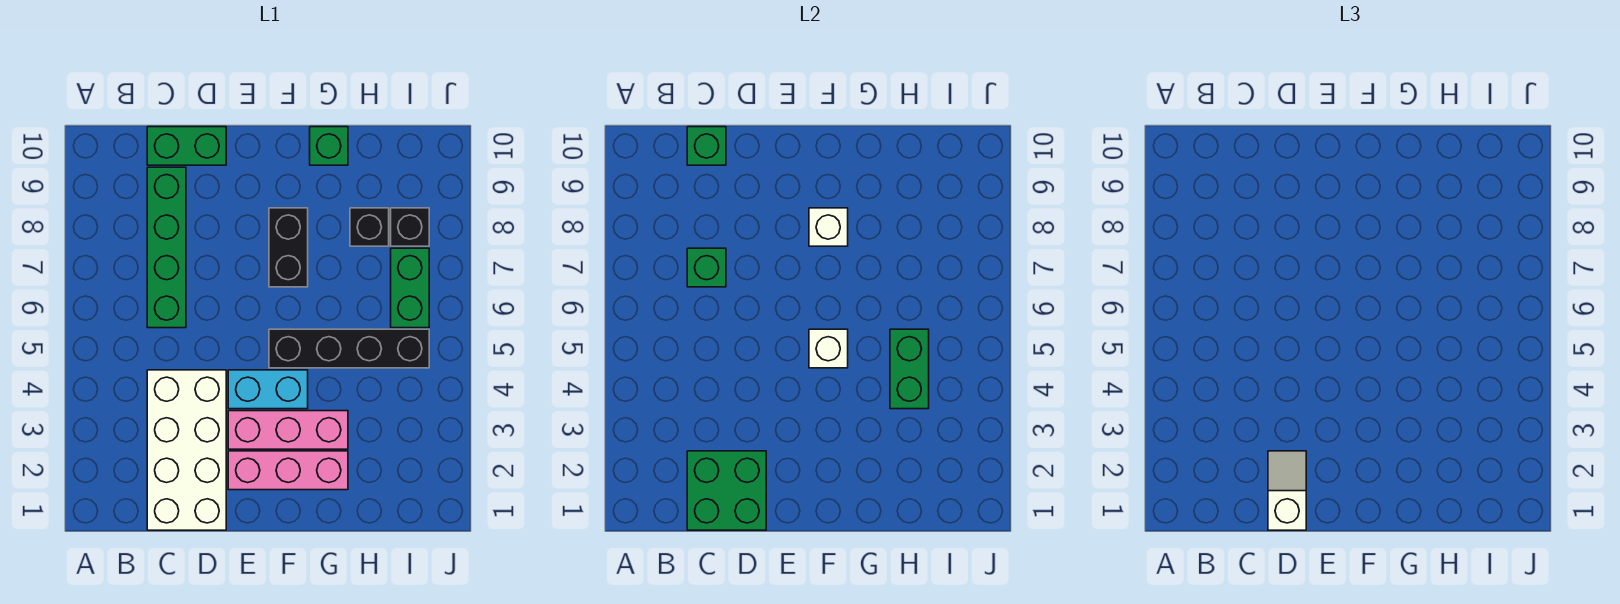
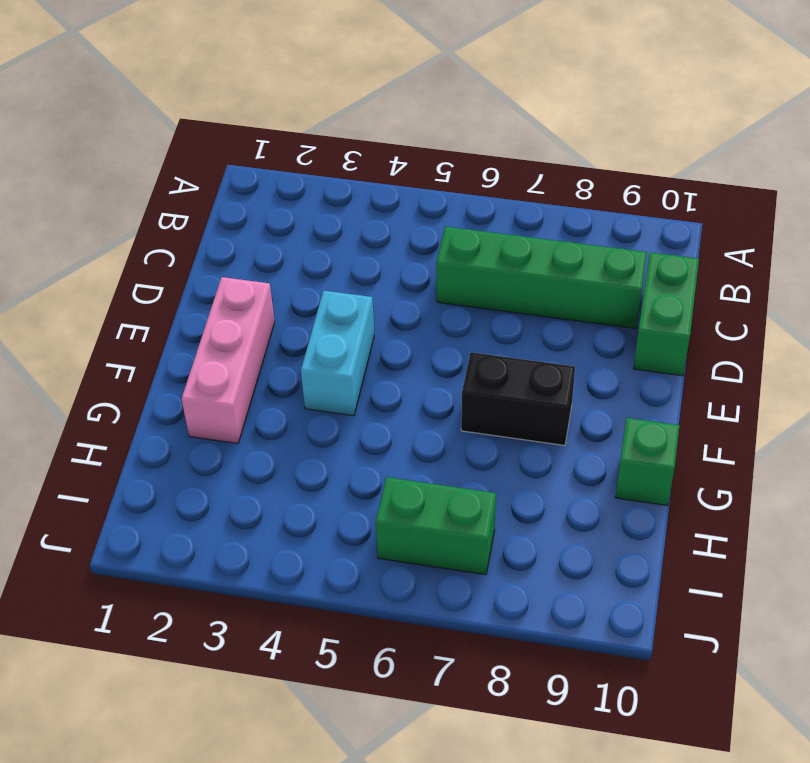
none -> white 2x4 brick [147,370,226,530]
none -> pink 1x3 brick [228,411,348,449]
none -> black 1x4 brick [269,329,429,368]

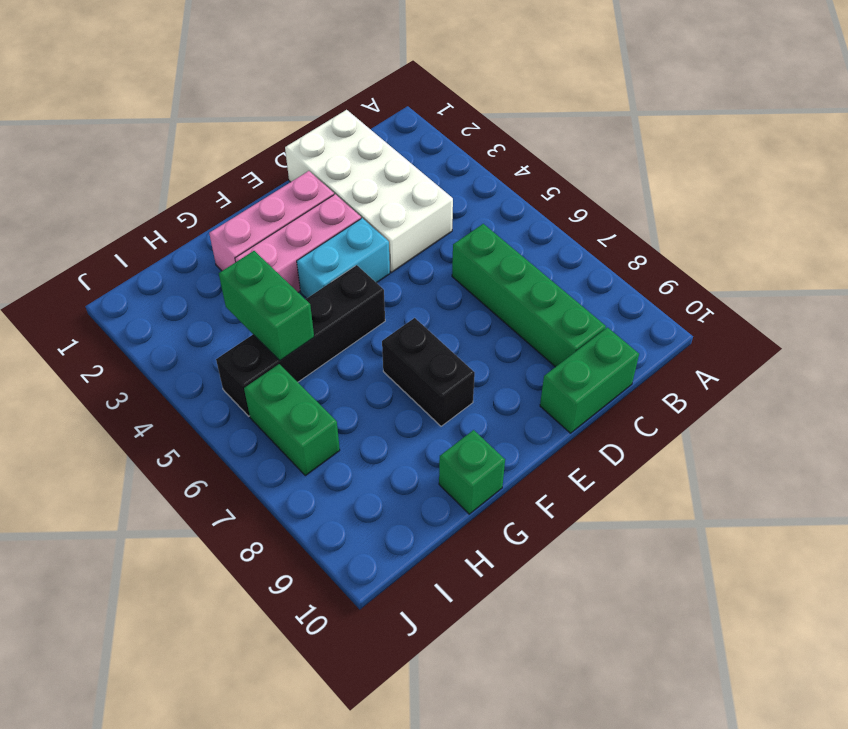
none -> black 1x1 brick [350,208,389,246]
none -> black 1x1 brick [391,208,429,246]
none -> green 2x2 brick [687,451,766,530]

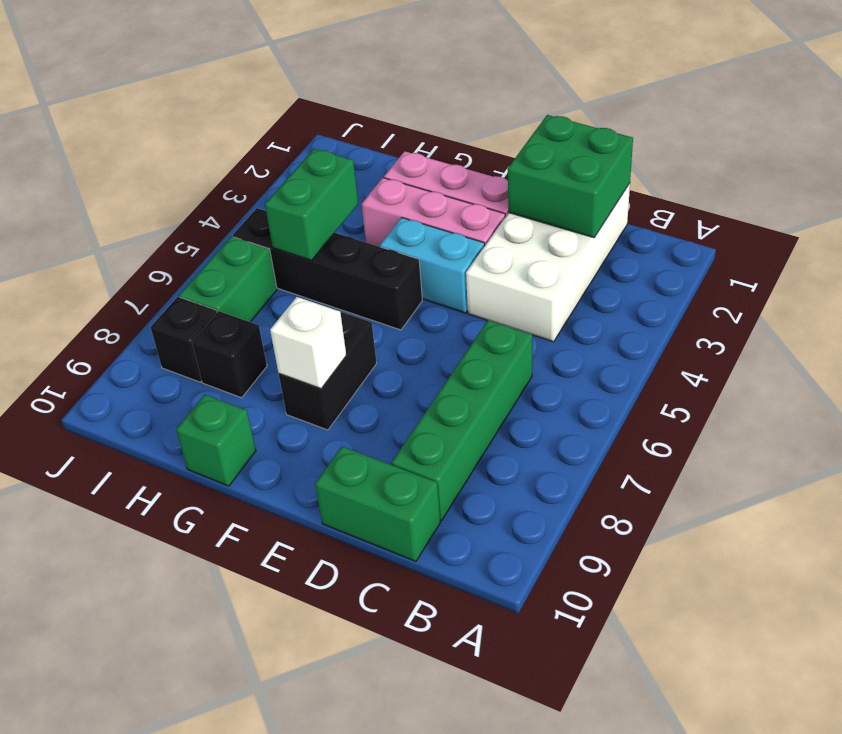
none -> green 1x1 brick [687,248,726,287]
none -> green 1x1 brick [687,127,726,165]
none -> white 1x1 brick [809,329,848,368]

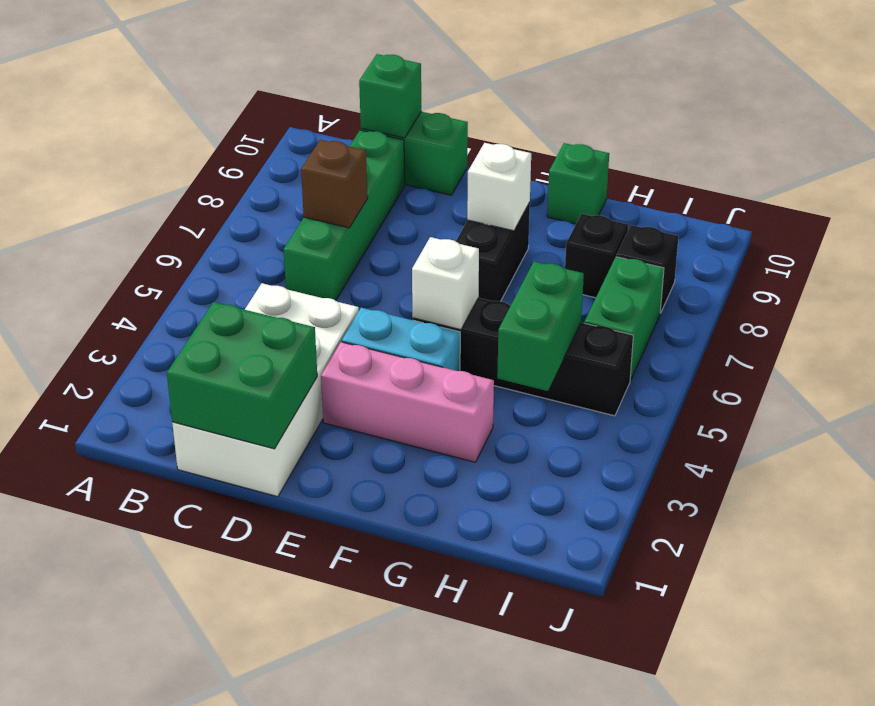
brown 1x1 brick [301,140,368,228] -> green 1x1 brick [687,248,726,287]
none -> pink 1x3 brick [228,451,348,490]
none -> white 1x2 slope [1268,451,1306,530]

